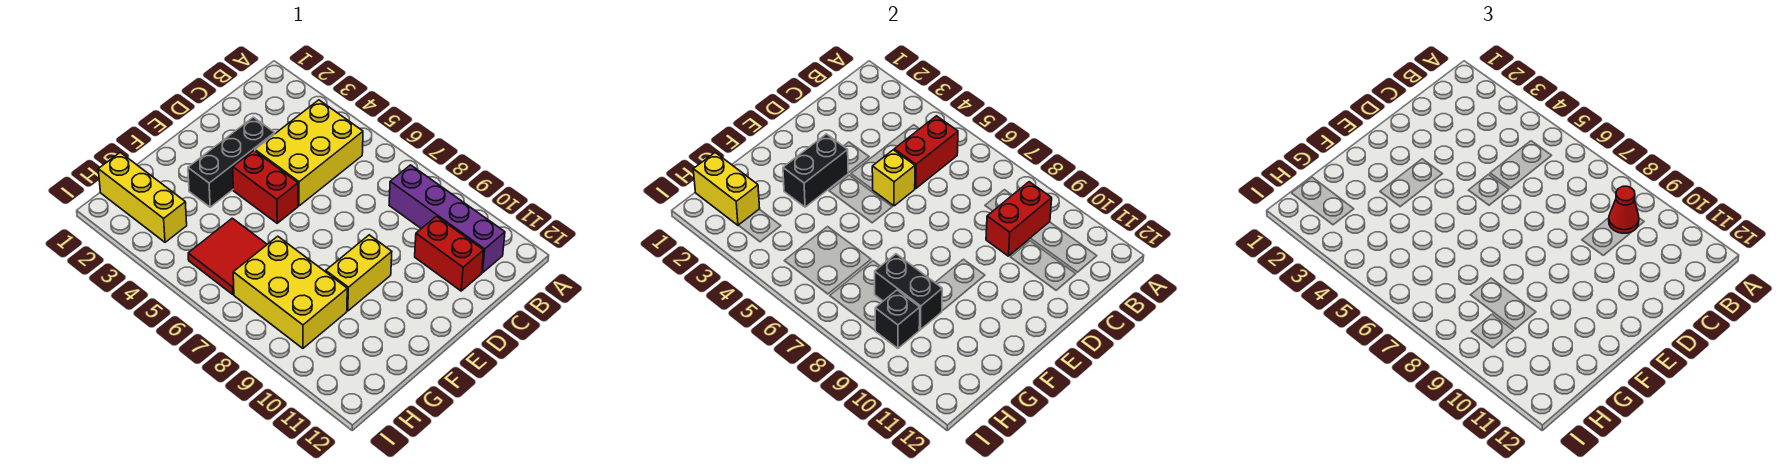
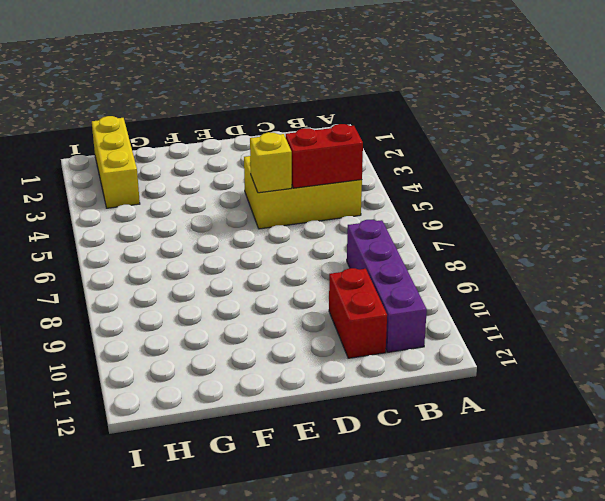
none -> black 1x3 brick [188,117,275,207]
none -> red 1x2 brick [233,151,298,223]
none -> yellow 1x2 brick [326,235,392,311]

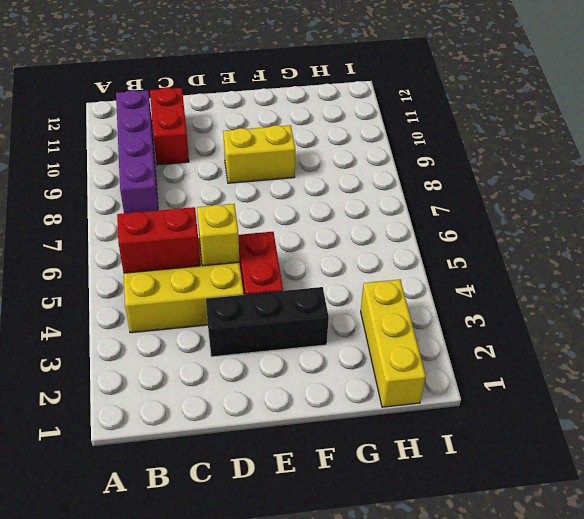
none -> red 2x2 tile [188,218,267,295]
none -> yellow 2x3 brick [233,236,347,348]
none -> red 1x2 brick [986,182,1052,256]

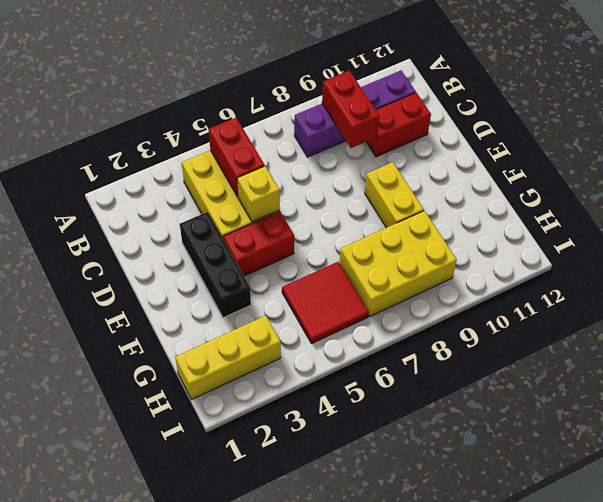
none -> black 1x2 brick [783,134,848,207]
none -> black 1x2 brick [875,254,942,330]
none -> yellow 1x2 brick [693,153,760,225]

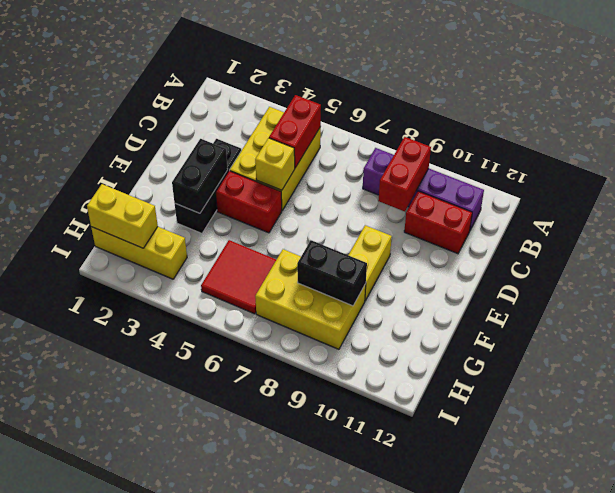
none -> black 1x1 brick [875,290,920,348]
none -> red 1x1 cone [1609,186,1639,233]

